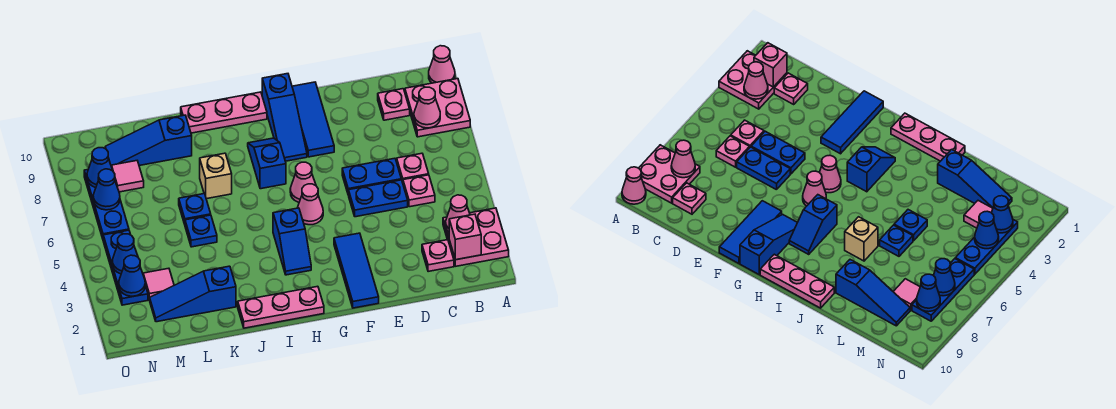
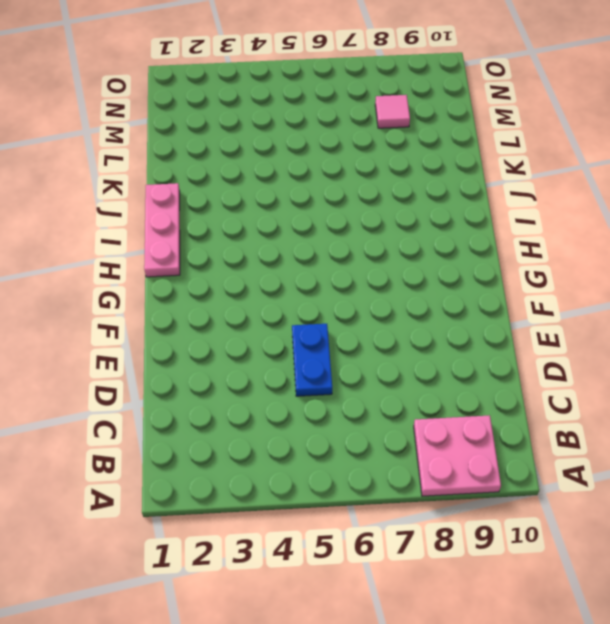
none -> pink 2x2 plate [443,208,509,266]
none -> pink 1x1 cone [429,46,455,83]
none -> pink 1x1 plate [422,240,454,272]
none -> pink 1x1 plate [403,175,435,207]

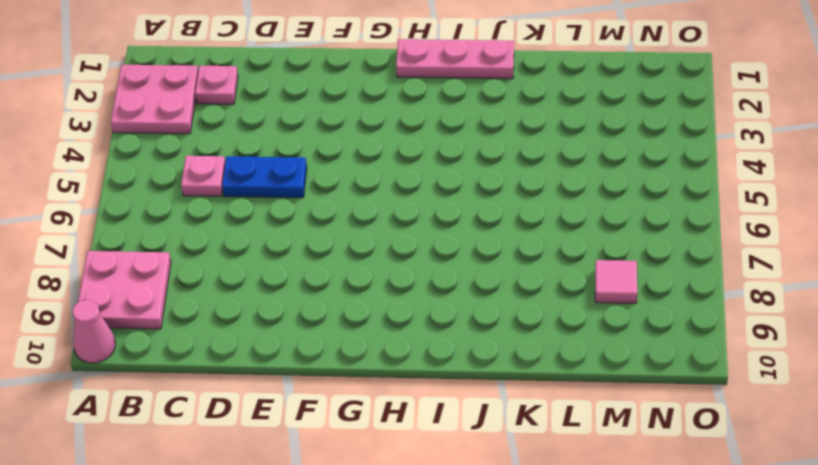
none -> pink 1x1 plate [397,153,429,182]
none -> pink 1x1 plate [378,89,410,120]
none -> blue 1x2 plate [342,158,401,195]
none -> blue 1x3 tile [334,233,379,308]

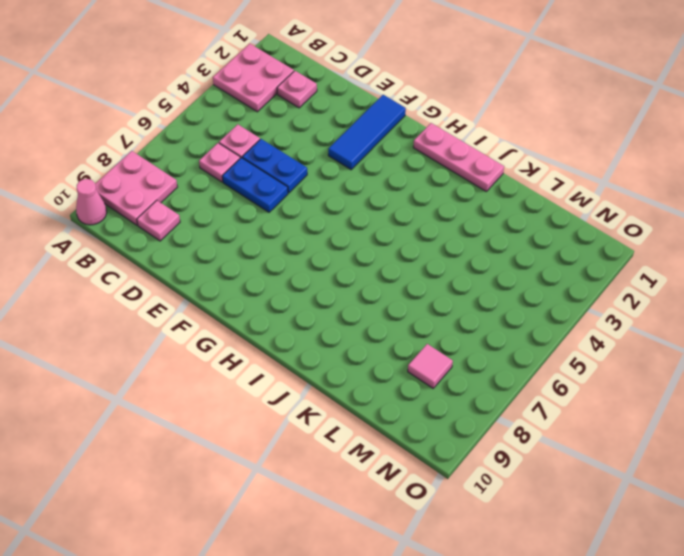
none -> blue 1x3 tile [292,82,334,157]
none -> pink 1x1 cone [298,184,323,225]
none -> pink 1x1 cone [290,162,316,202]
none -> blue 1x3 slope [262,74,307,161]

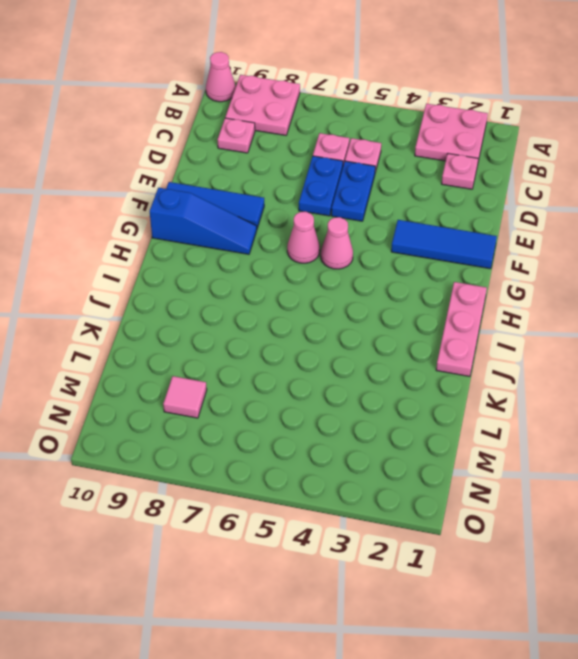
none -> blue 1x2 slope [273,208,311,275]
none -> blue 1x2 slope [248,138,286,189]
none -> pink 1x3 plate [181,92,267,133]
none -> tan 1x1 brick [200,153,232,199]

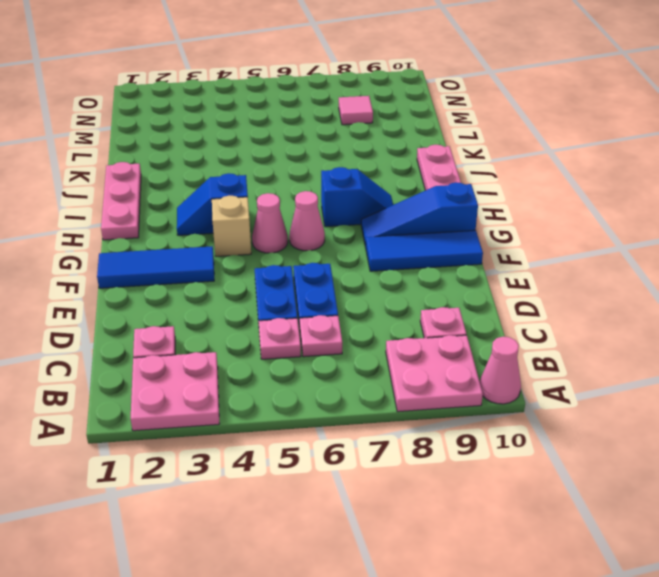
tan 1x1 brick [212,195,251,257] -> tan 1x1 brick moved to [200,153,232,199]
none -> blue 1x3 slope [150,266,236,322]
none -> blue 1x1 plate [185,215,217,247]
none -> blue 1x1 plate [179,194,211,224]
none -> blue 1x3 slope [105,115,192,167]

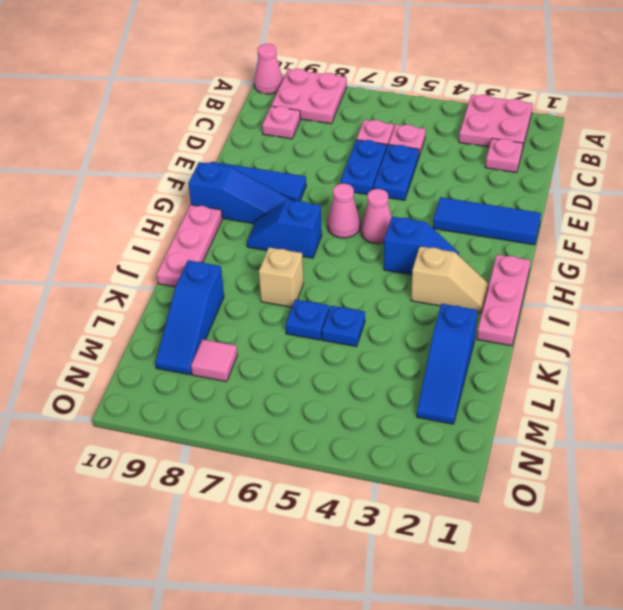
tan 1x2 slope [411,246,488,313] -> none
none -> pink 1x1 tile [143,268,174,300]
none -> blue 1x3 plate [103,230,148,305]
none -> blue 1x3 plate [84,170,129,239]
none -> pink 1x1 brick [449,214,481,260]

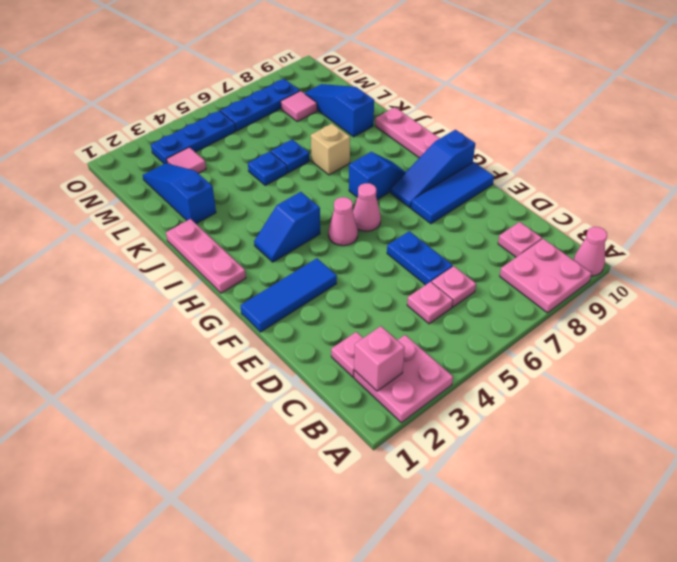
none -> blue 1x2 plate [349,180,408,217]
none -> pink 1x1 cone [446,195,470,232]
none -> pink 1x1 cone [414,87,440,128]
none -> blue 1x1 cone [119,255,145,296]

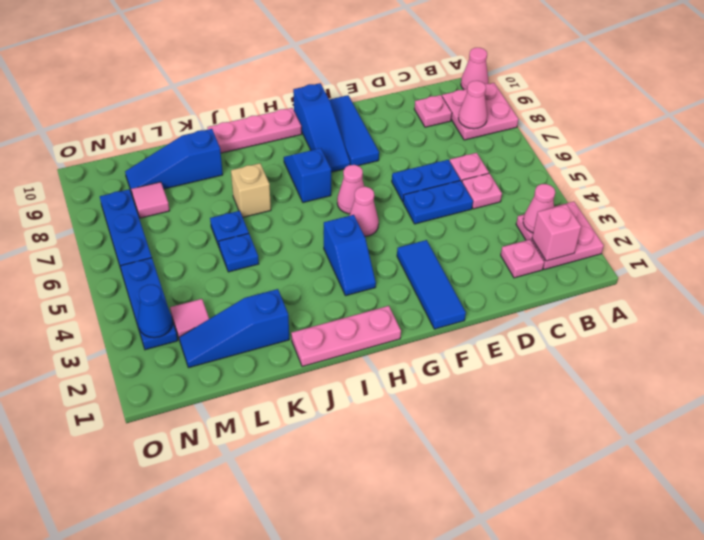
none -> blue 1x1 cone [112,234,138,274]
none -> blue 1x1 cone [93,169,120,210]
none -> blue 1x1 cone [87,148,113,188]

